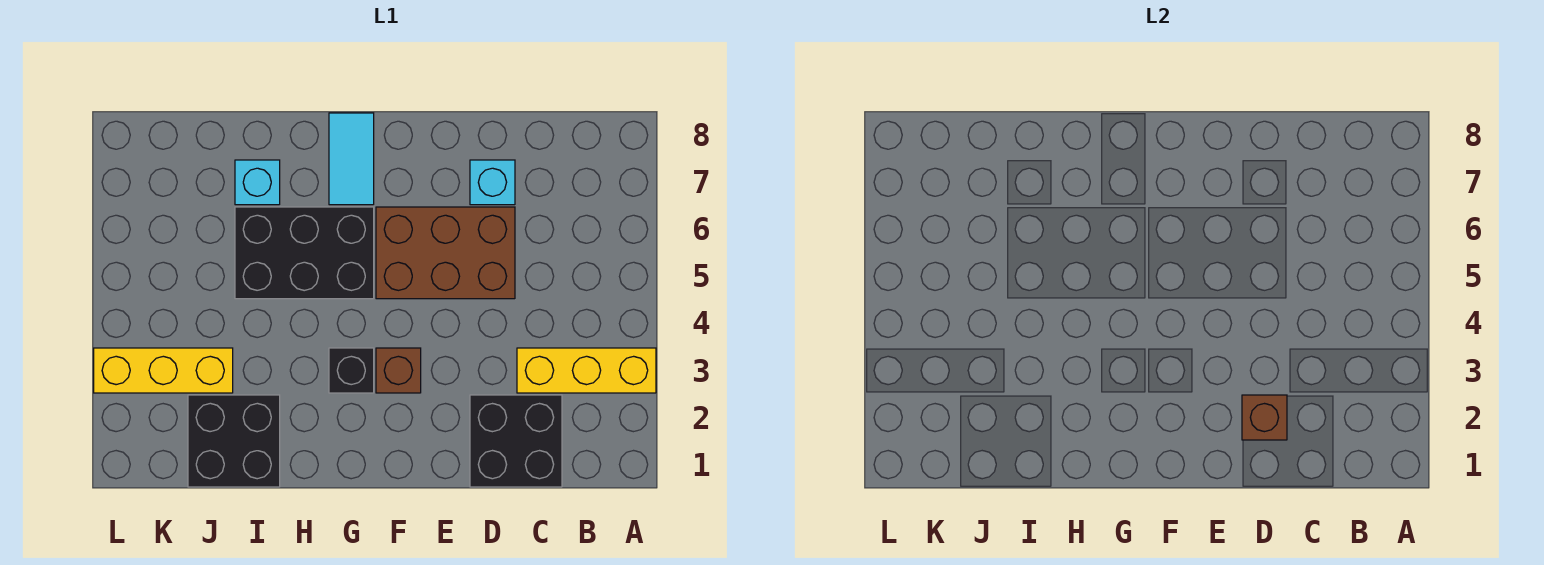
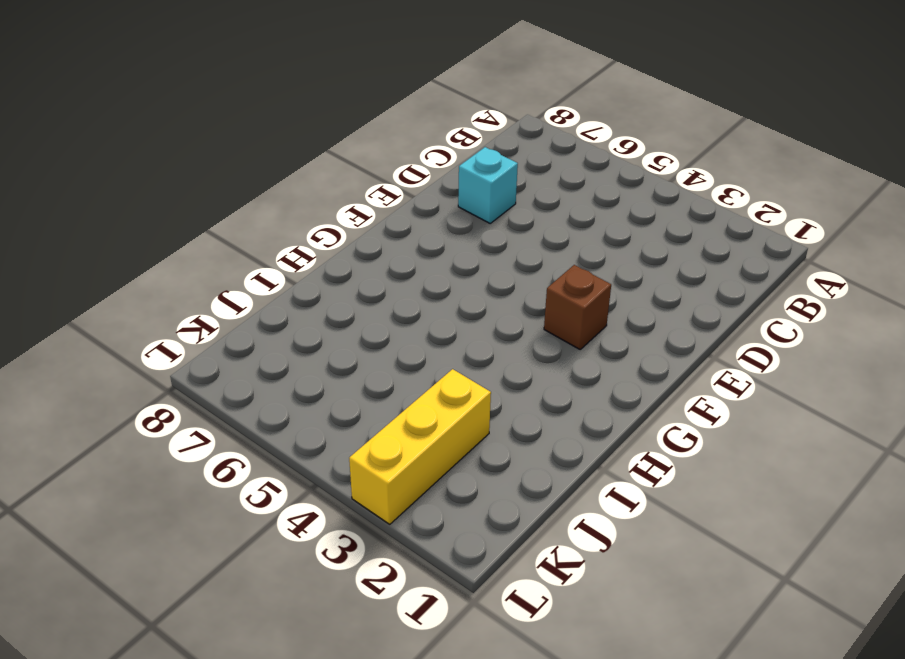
none -> yellow 1x3 brick [517,348,656,393]
none -> black 2x2 brick [470,395,562,487]
none -> brown 2x3 brick [376,207,515,299]

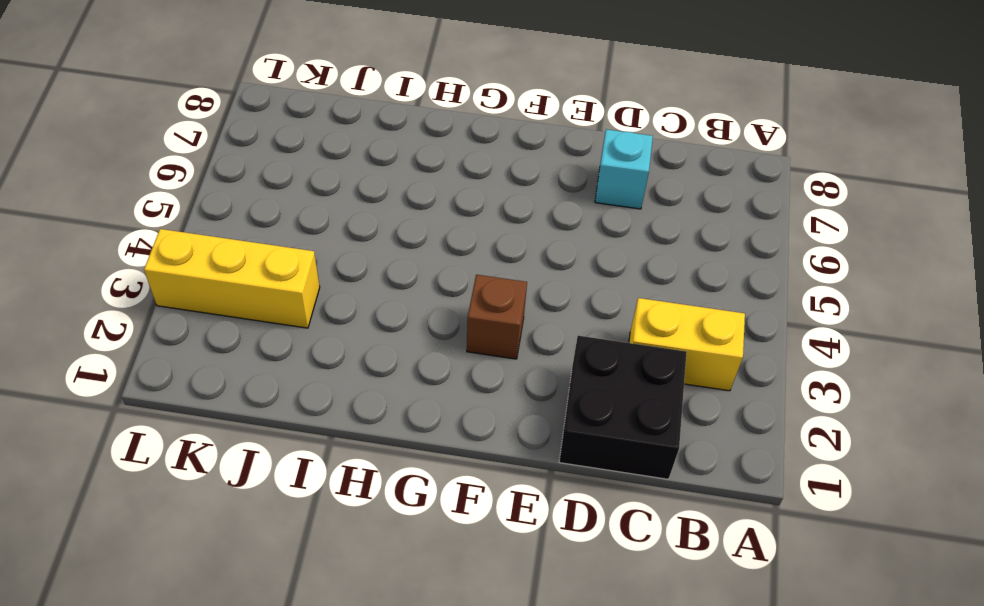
yellow 1x2 brick [629,298,745,391] -> yellow 1x3 brick [517,348,656,393]
none -> brown 2x3 brick [376,207,515,299]
none -> black 1x1 brick [329,348,374,393]
none -> black 2x3 brick [235,207,374,299]

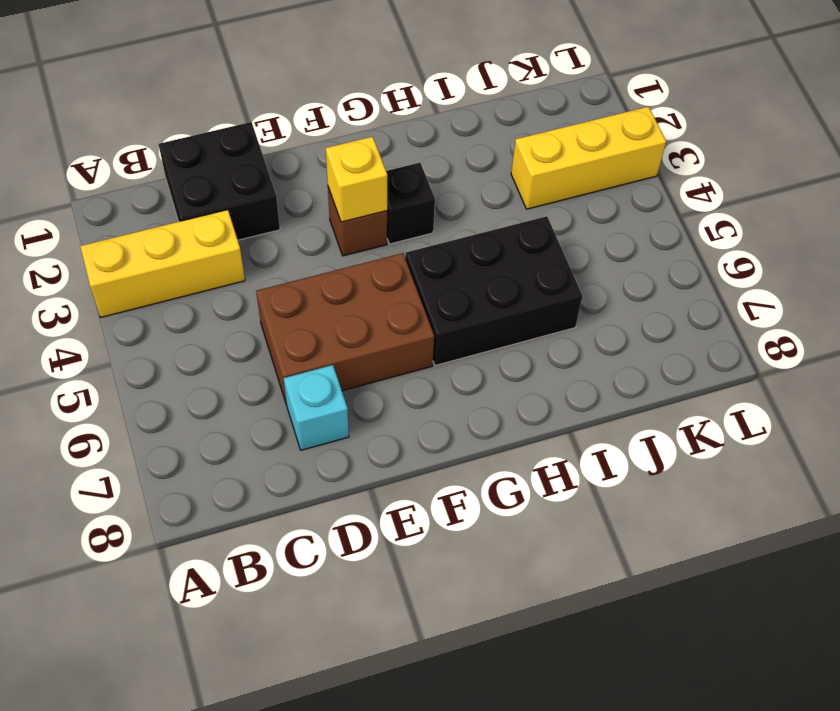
yellow 1x1 brick [326,137,387,222] -> none
none -> cyan 1x2 tile [329,113,374,205]
none -> black 2x2 brick [188,395,280,487]
none -> cyan 1x1 brick [235,160,280,205]

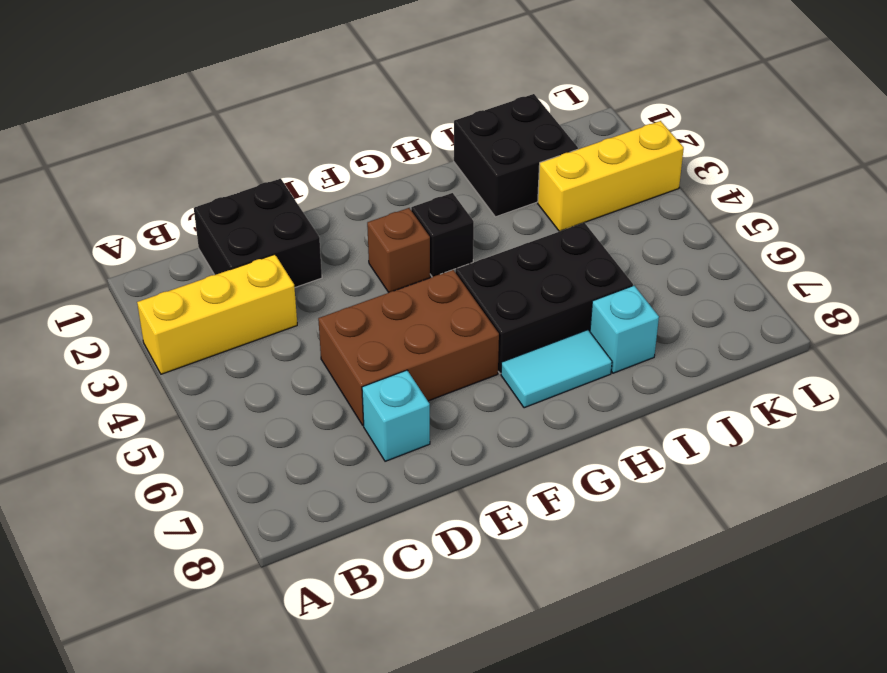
cyan 1x2 tile [501,330,612,408] -> cyan 1x2 tile turned to [329,113,374,205]
none -> brown 1x1 brick [1242,395,1287,440]

